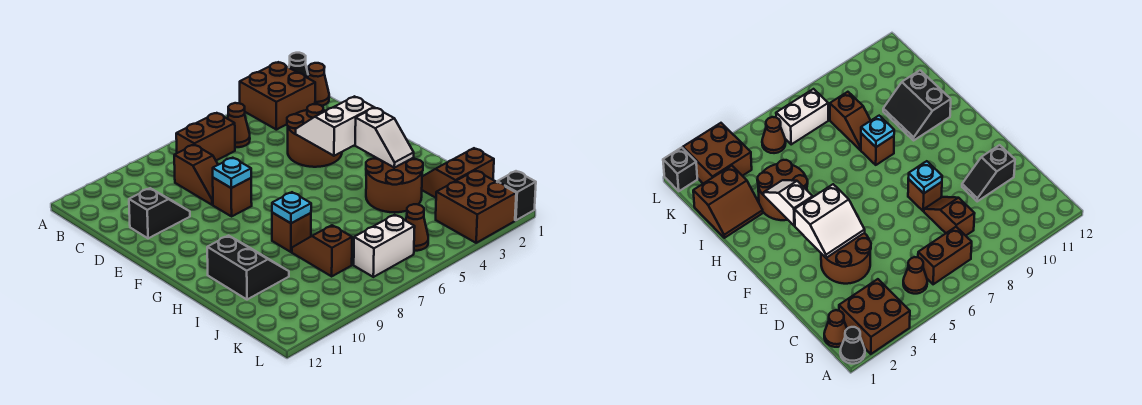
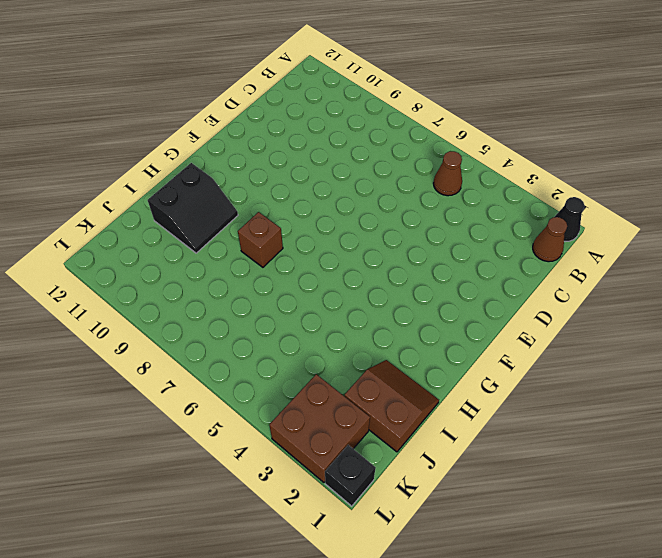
none -> brown 2x2 brick [240,62,315,130]
none -> brown 1x2 brick [176,113,235,160]
none -> brown 1x2 slope [174,145,218,205]

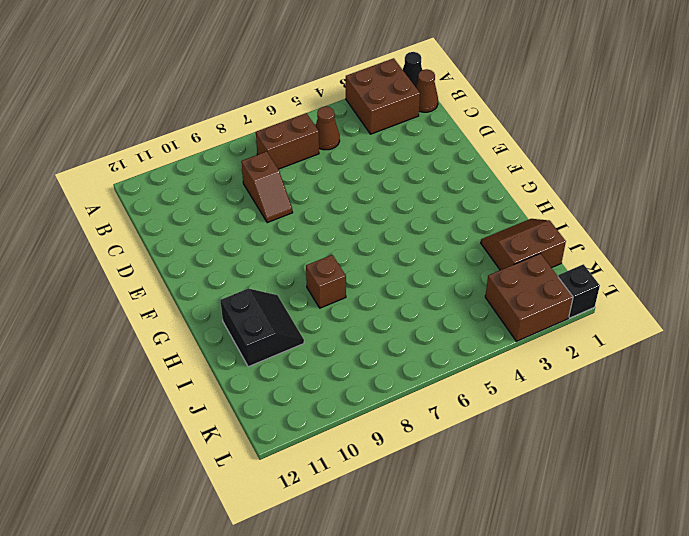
none -> brown 2x2 round brick [287,104,342,167]
none -> black 1x2 slope [129,188,190,238]
none -> brown 1x1 brick [213,178,252,216]

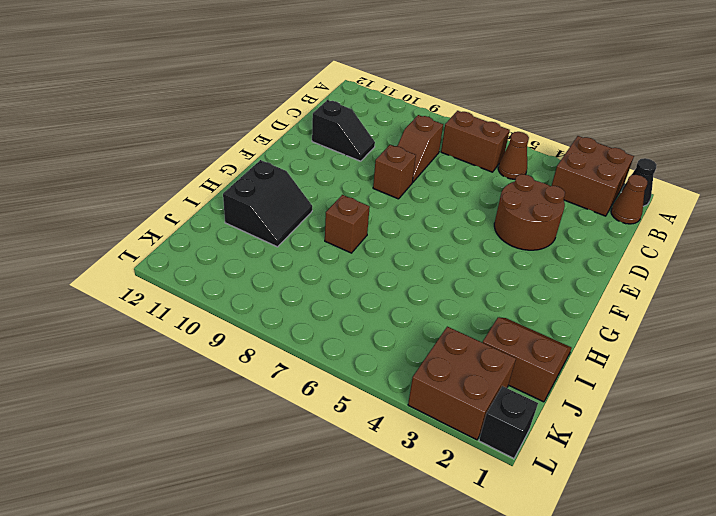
none -> brown 2x2 round brick [366,157,423,212]
none -> brown 1x2 slope [292,225,352,276]
none -> brown 1x1 cone [406,204,428,251]

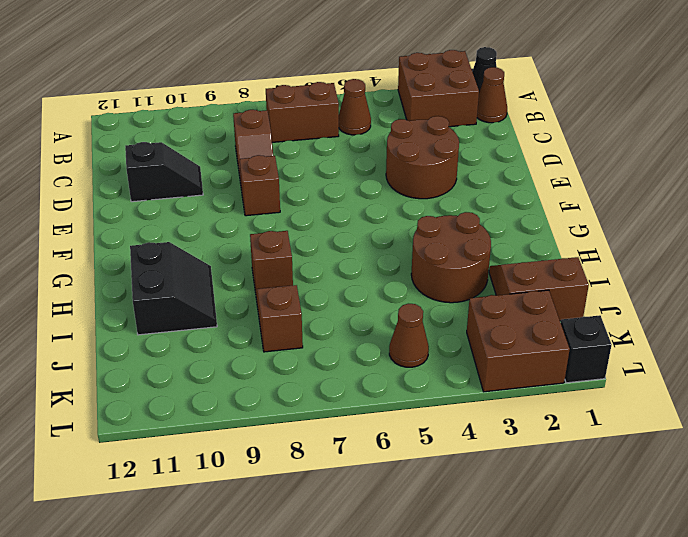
none -> white 1x2 brick [354,215,415,277]
none -> white 2x2 slope [296,96,374,156]
none -> cyan 1x1 plate [213,158,251,188]

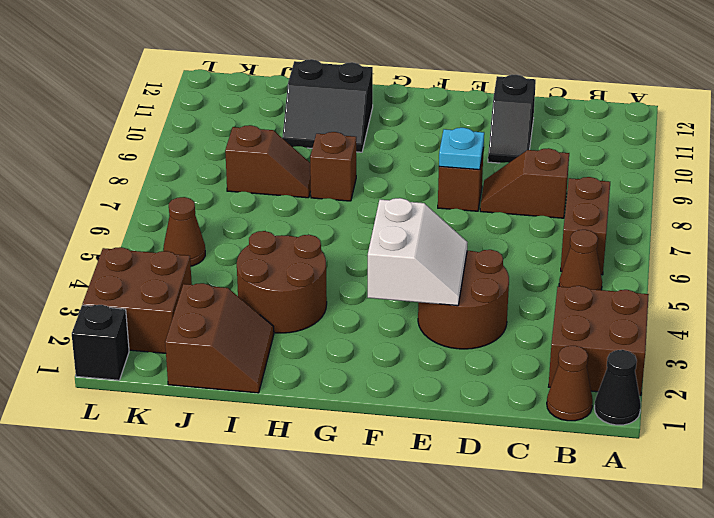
none -> white 1x2 brick [354,215,415,277]
none -> white 1x2 slope [355,108,414,168]
none -> cyan 1x1 plate [272,192,311,223]

